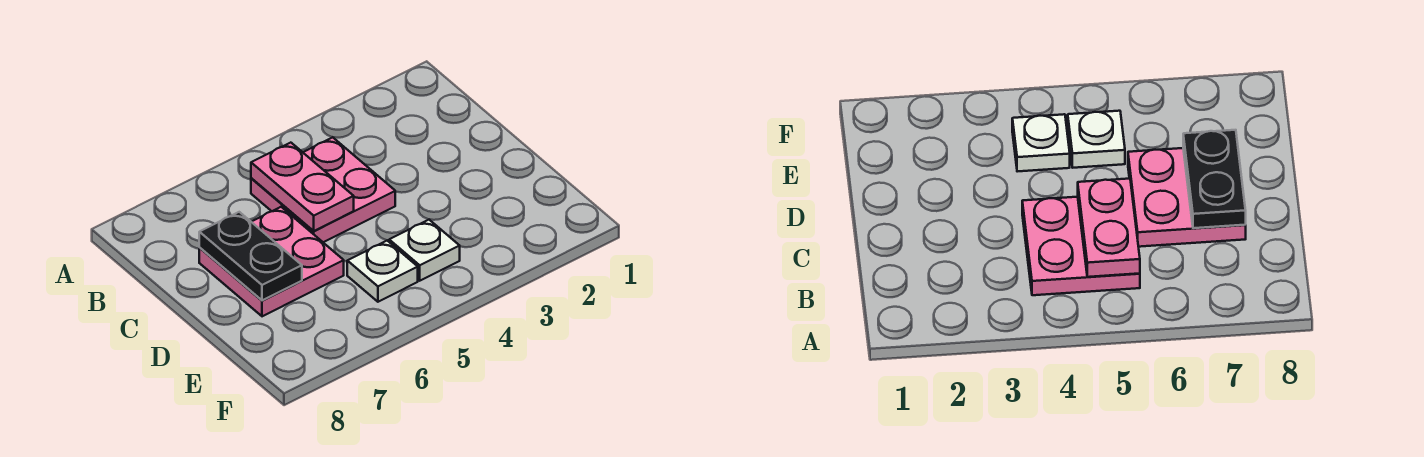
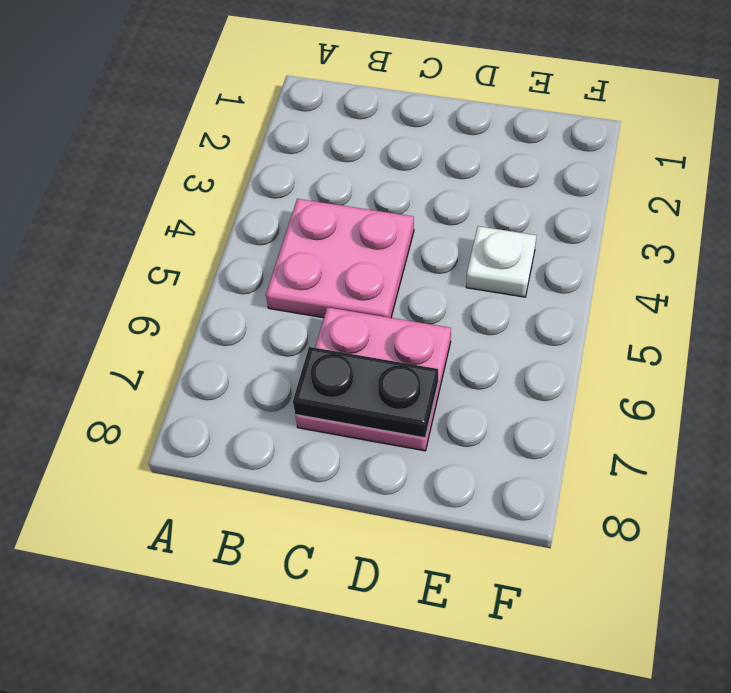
none -> white 1x1 plate [347,241,418,302]
none -> pink 1x2 plate [251,143,354,231]

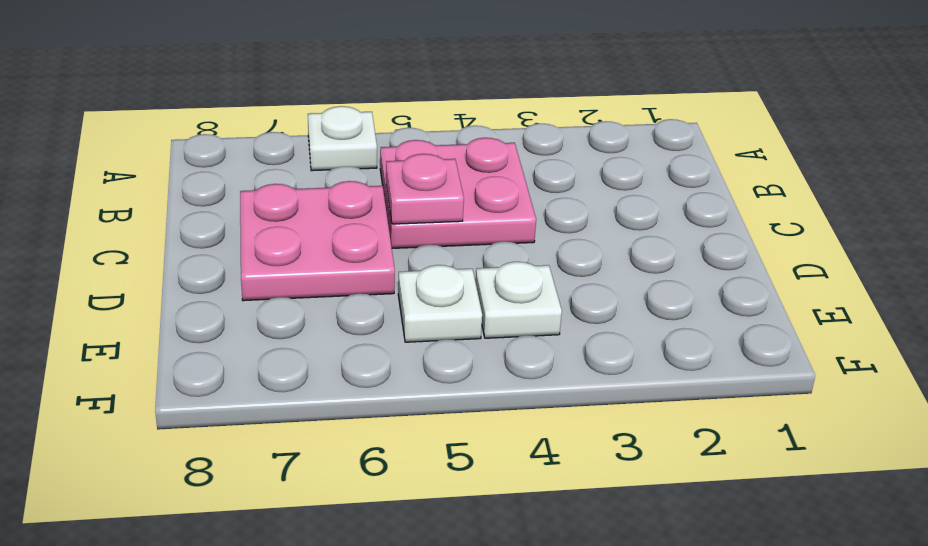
white 1x1 plate [308,106,377,171] -> none
pink 1x1 plate [386,154,464,224] -> pink 1x2 plate [251,143,354,231]
none -> black 1x2 plate [199,212,302,300]

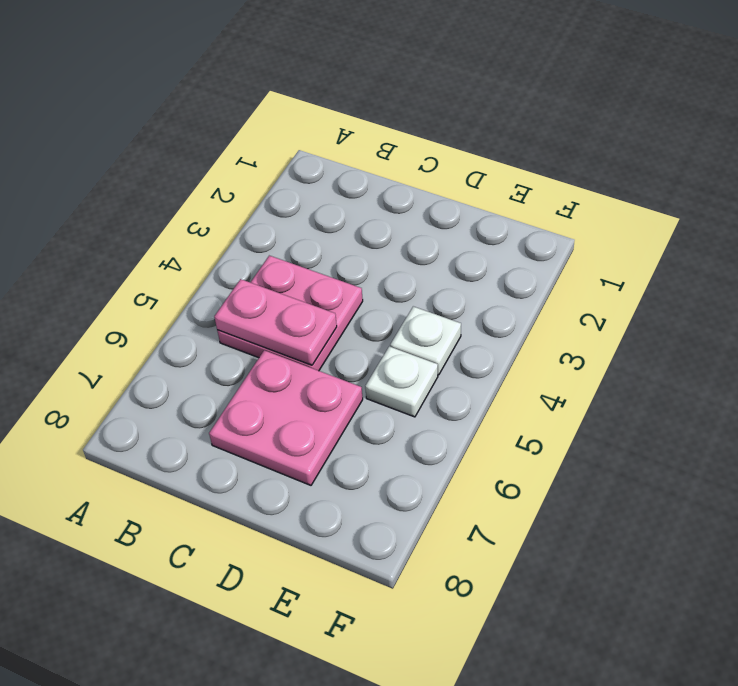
none -> black 1x2 plate [199,212,302,300]

